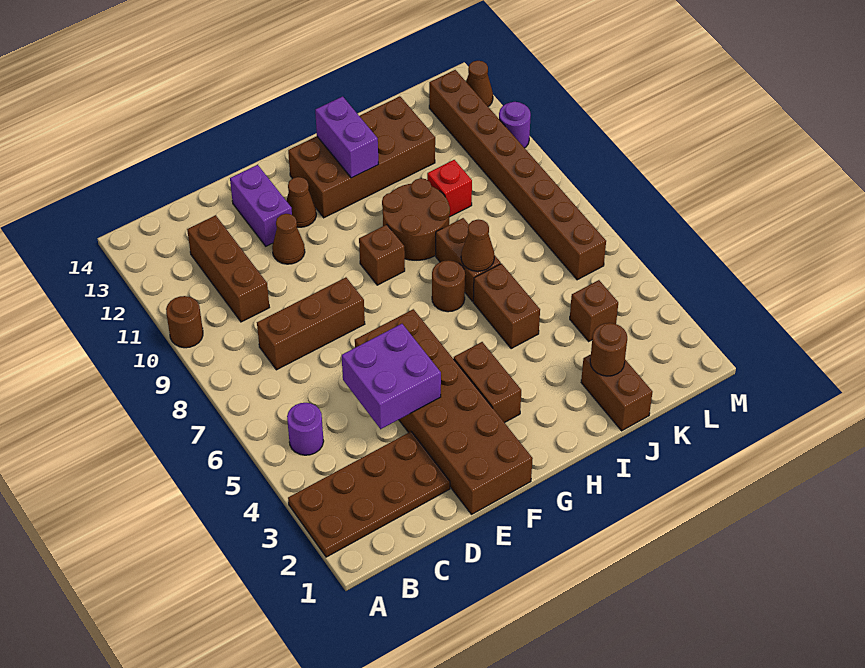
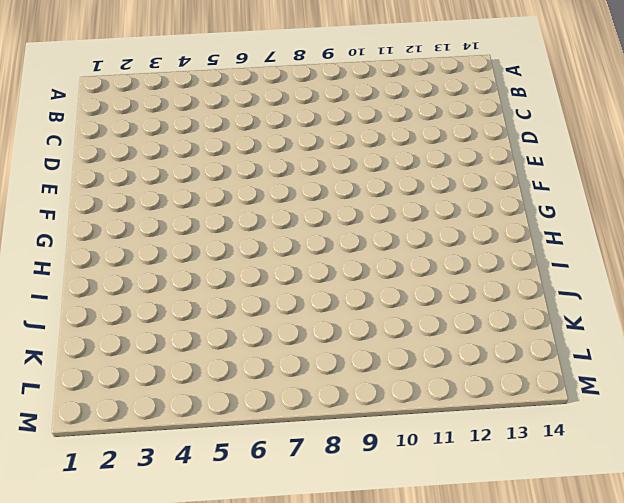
none -> brown 2x4 plate [288,432,450,557]
none -> brown 1x1 round brick [166,296,203,348]
none -> purple 1x1 round brick [287,403,324,455]

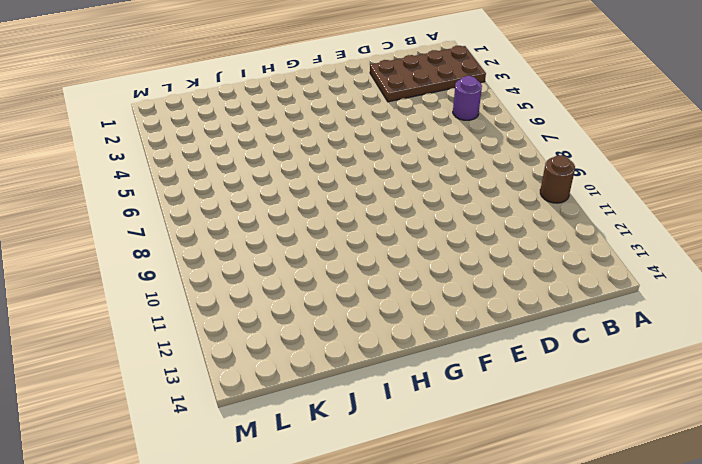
none -> brown 1x3 brick [257,277,365,370]
none -> brown 1x3 brick [187,215,269,322]
none -> brown 2x6 brick [355,309,533,514]

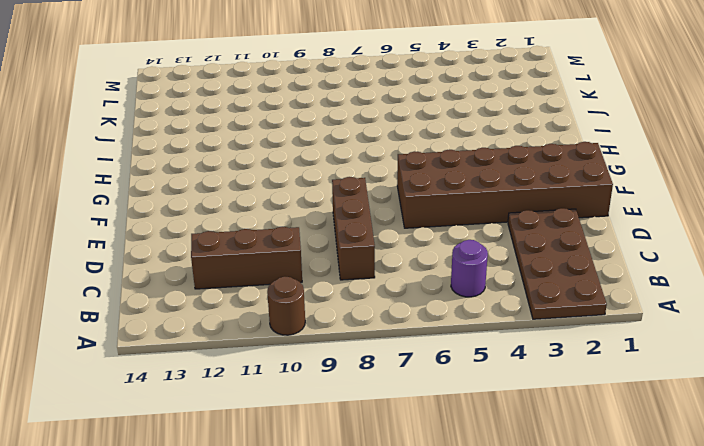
none -> brown 1x1 cone [272,214,305,264]
none -> purple 1x2 brick [230,165,292,246]
none -> brown 1x1 cone [286,177,316,227]

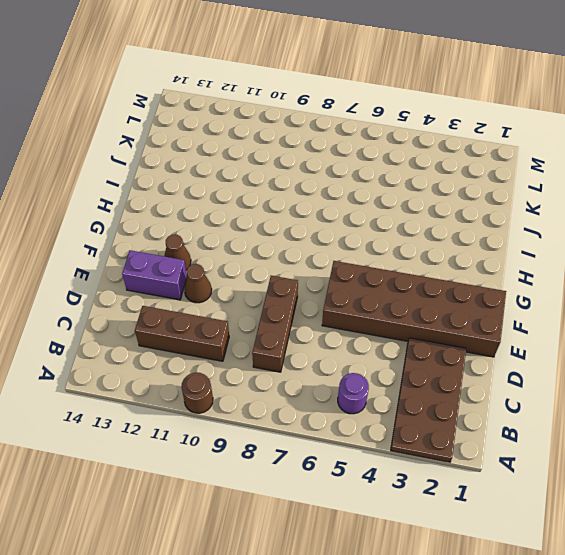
none -> brown 1x2 brick [454,342,521,423]
none -> brown 1x1 brick [359,225,405,285]
none -> brown 2x4 brick [288,96,435,218]

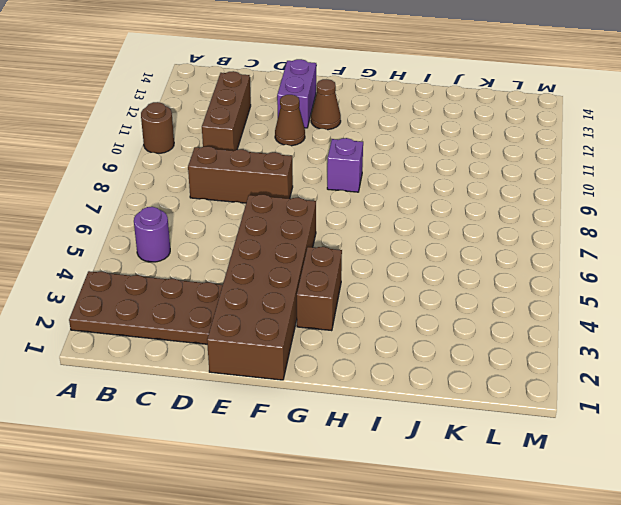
purple 1x1 brick [327,138,363,192] -> brown 1x1 brick [359,225,405,285]
none -> brown 2x4 brick [288,96,435,218]
none -> brown 1x1 round brick [432,260,465,312]
none -> brown 2x2 round brick [382,178,450,260]

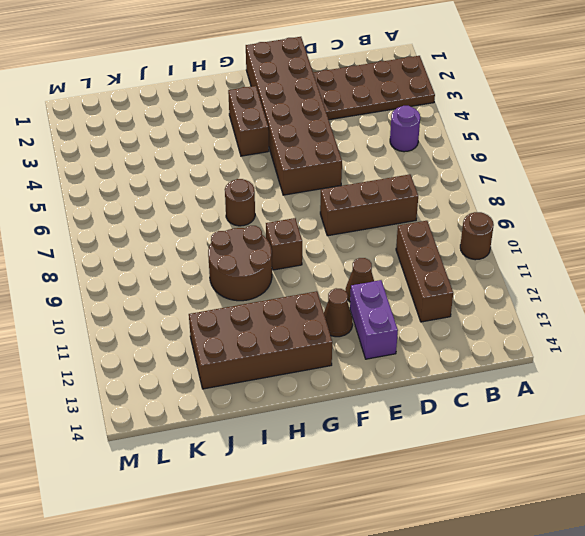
none -> brown 1x2 brick [473,264,540,349]
none -> brown 1x2 brick [436,218,501,301]
none -> brown 1x2 brick [581,354,652,431]

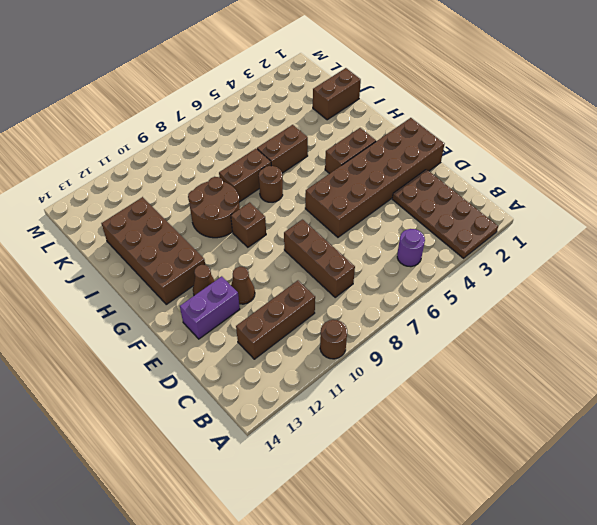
none -> red 1x1 brick [427,160,472,217]
none -> brown 1x1 brick [570,280,618,341]
none -> brown 1x8 brick [429,70,606,280]

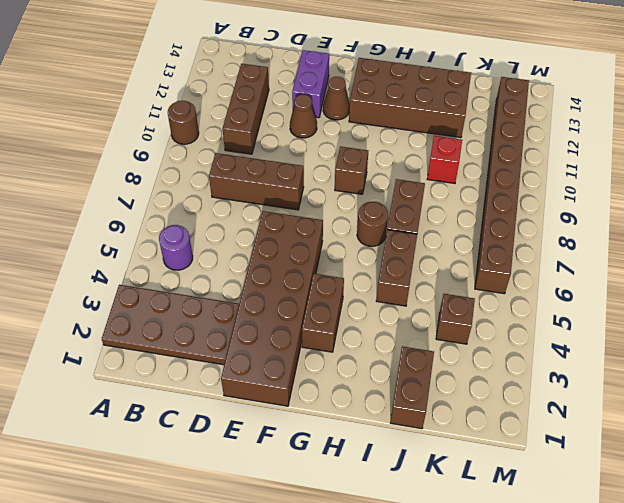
none -> brown 2x2 round brick [382,178,450,260]
none -> purple 1x1 round brick [499,102,531,148]
none -> brown 1x1 cone [466,61,493,107]

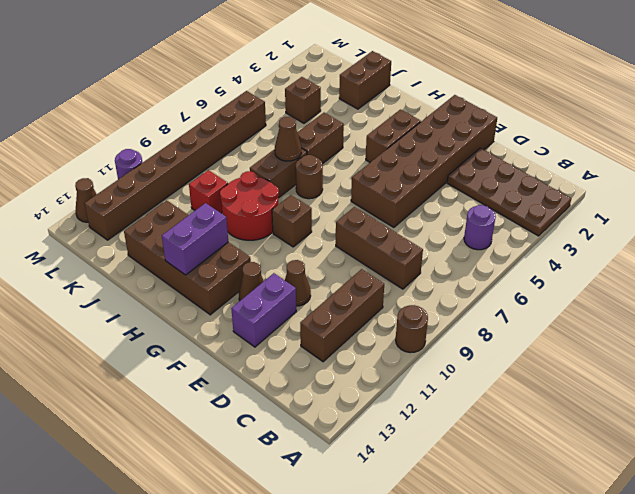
red 2x2 round brick [220,171,279,240] -> brown 2x2 round brick [382,178,450,260]
none -> purple 2x2 brick [342,324,441,429]
none -> brown 1x1 round brick [590,323,627,376]

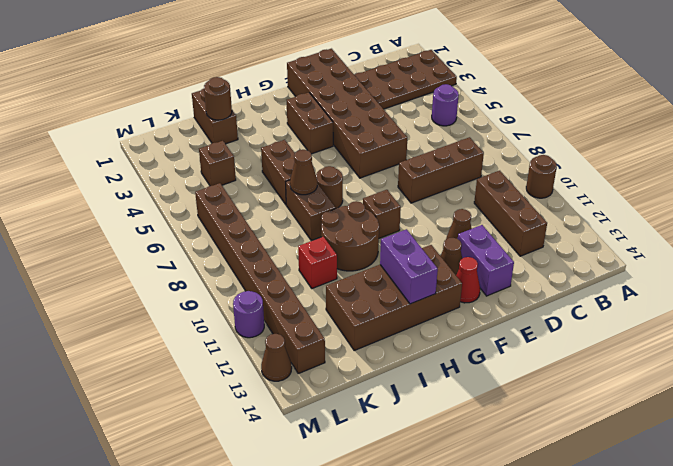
red 1x1 cone [456,257,480,303] -> none
none -> purple 2x2 brick [342,324,441,429]

